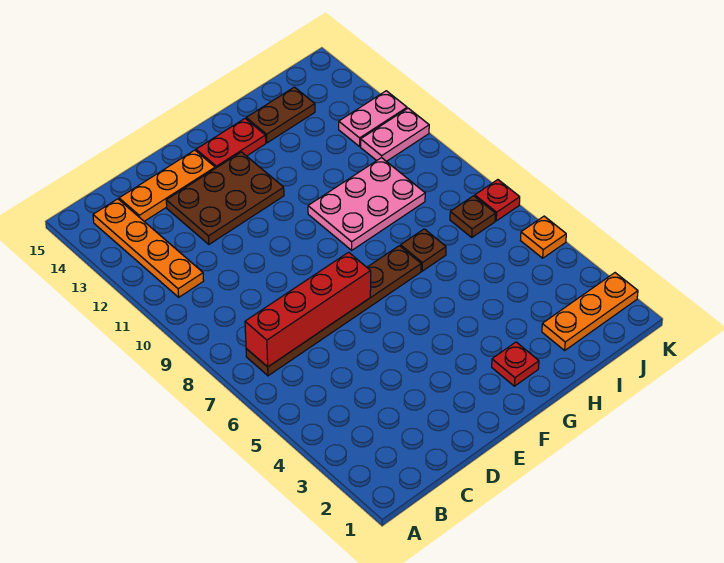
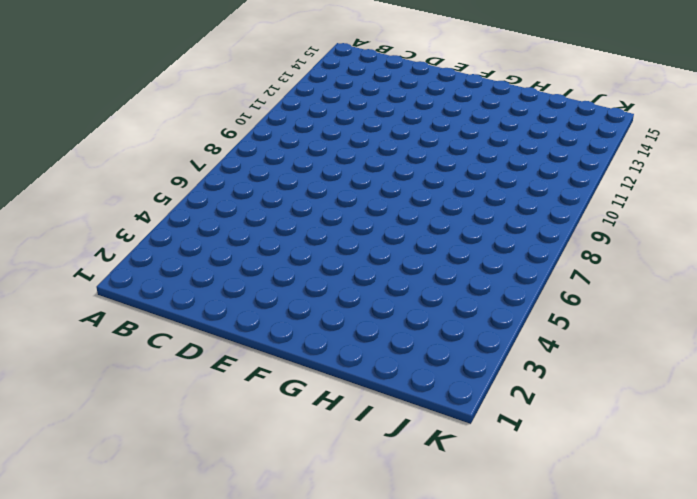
none -> brown 1x6 plate [246,246,421,376]
none -> orange 1x4 plate [93,199,204,297]
none -> orange 1x3 plate [119,150,215,221]

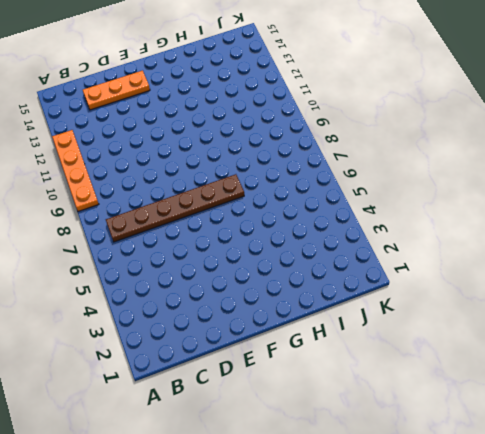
orange 1x4 plate [52,130,99,211] -> orange 1x4 plate moved to [93,199,204,297]
none -> brown 2x3 plate [166,152,284,244]
none -> red 1x2 plate [196,119,266,168]
none -> red 1x1 plate [492,342,539,386]

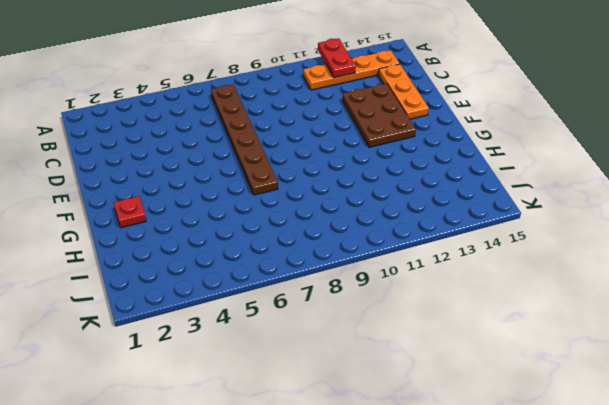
red 1x2 plate [318,38,356,78] -> red 1x2 plate moved to [196,119,266,168]
none -> pink 2x3 plate [308,158,425,250]
none -> brown 1x1 plate [401,229,446,271]
none -> brown 1x2 plate [246,87,315,143]

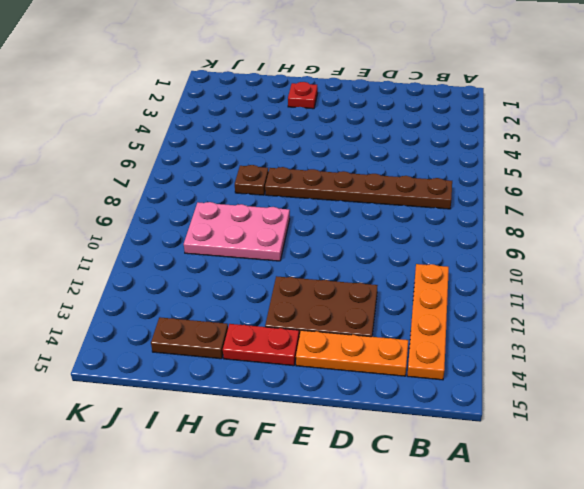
none -> orange 1x3 plate [542,273,638,350]
none -> brown 1x1 plate [450,196,495,237]
none -> pink 1x2 plate [361,108,429,161]

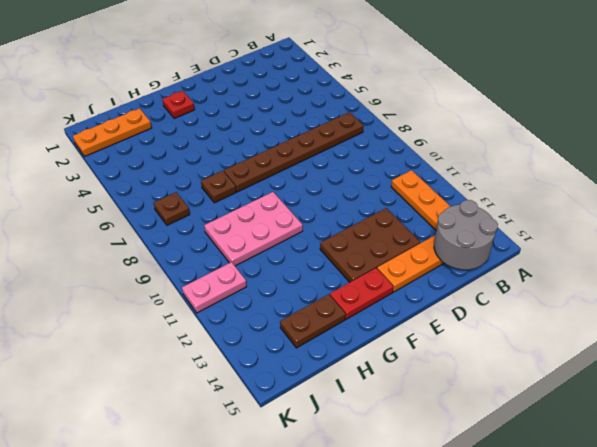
grey 2x2 round brick [434,200,498,270] -> none
none -> pink 1x2 plate [339,91,407,146]
none -> orange 1x1 plate [520,216,566,258]
none -> red 1x1 plate [475,180,520,221]

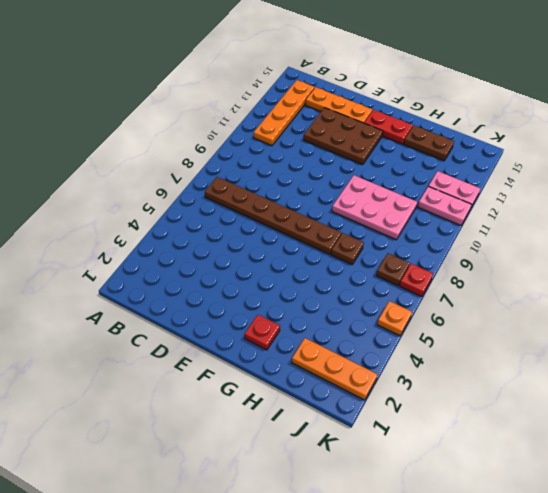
none -> red 1x4 brick [245,252,371,367]

